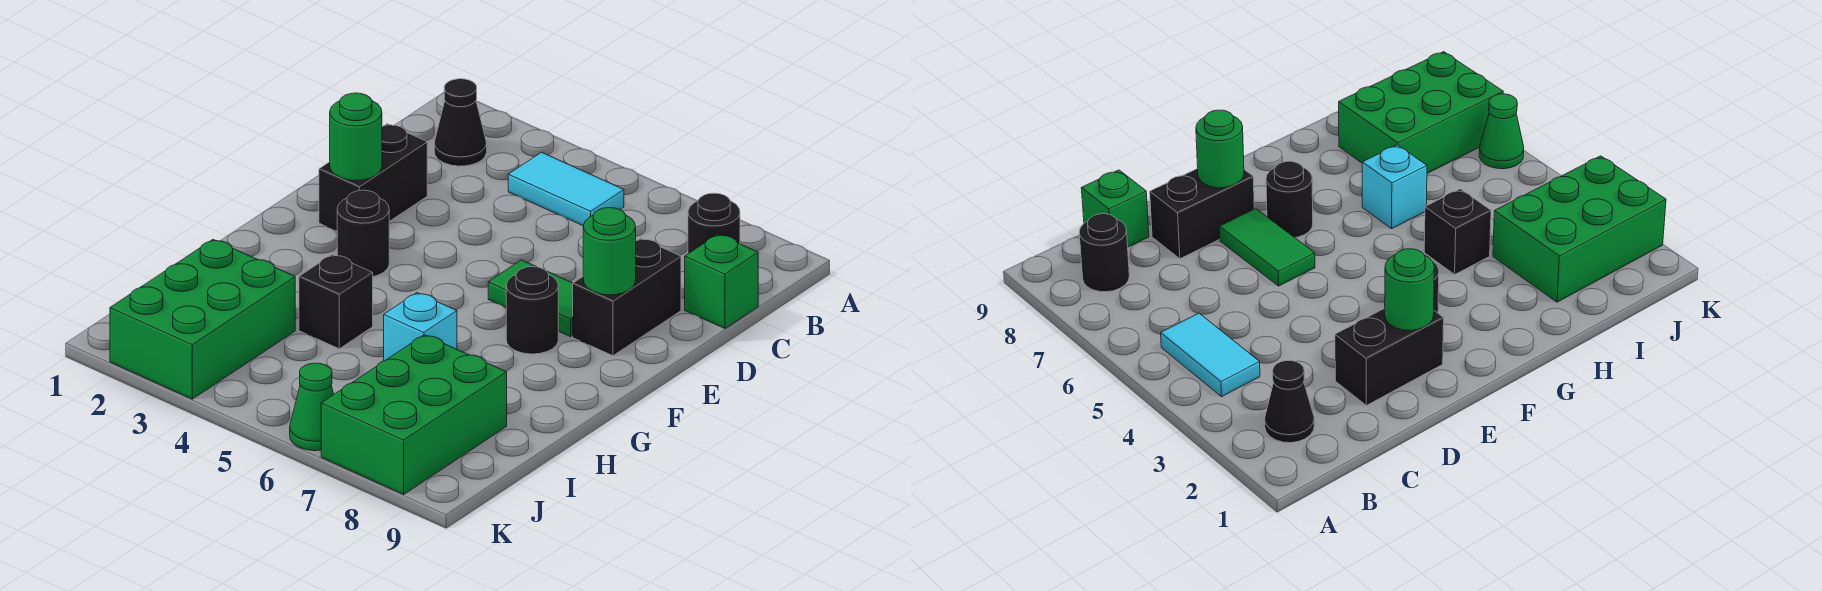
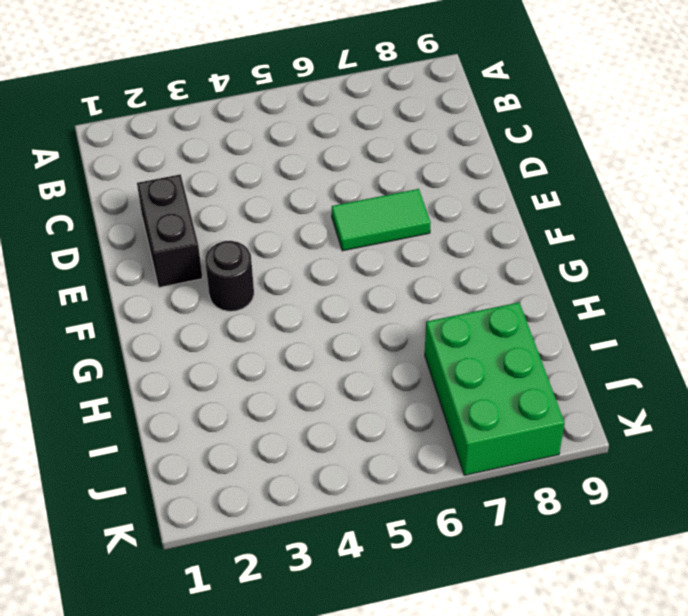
none -> black 1x1 cone [434,79,487,166]
none -> cyan 1x2 tile [508,152,624,226]
none -> black 1x1 round brick [688,193,740,254]

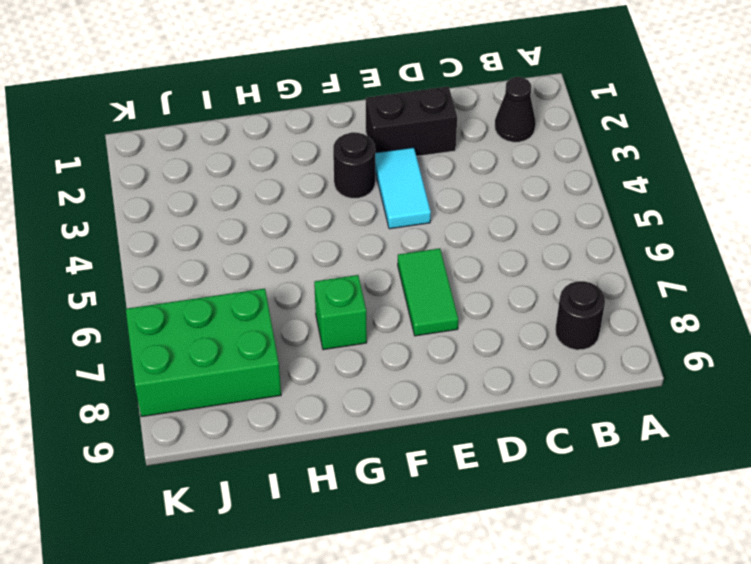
cyan 1x2 tile [375,147,431,229] -> cyan 1x2 tile moved to [508,152,624,226]
green 1x1 brick [314,275,367,350] -> green 1x1 brick moved to [685,234,758,328]
none -> black 1x2 brick [573,238,681,356]
none -> black 1x1 round brick [506,267,558,354]
none -> black 1x1 brick [299,254,373,349]

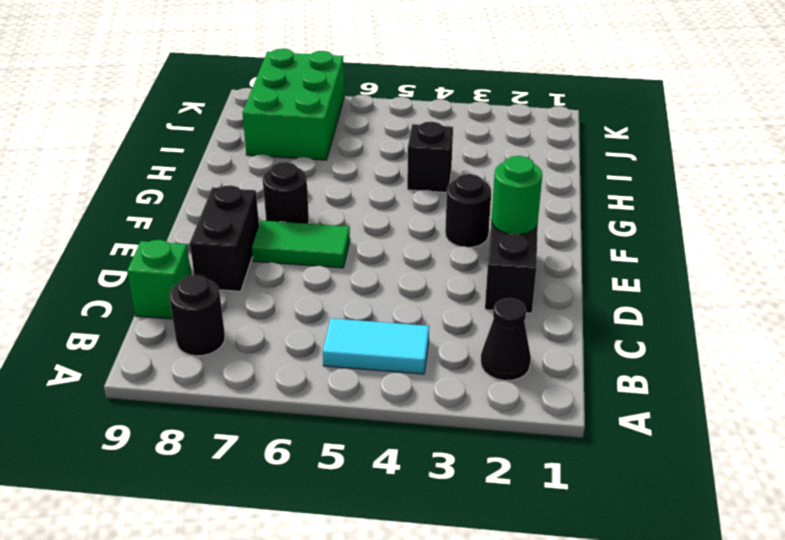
none -> cyan 1x1 brick [384,293,457,361]
none -> green 2x3 brick [110,240,295,399]
none -> green 1x1 cone [290,363,334,451]

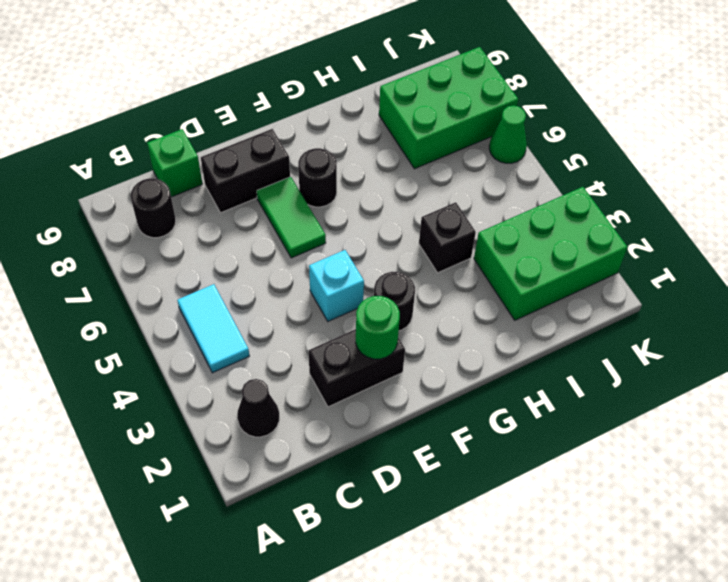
cyan 1x1 brick [309,250,364,321] -> cyan 1x1 brick moved to [384,293,457,361]
none -> green 1x1 round brick [583,208,636,295]

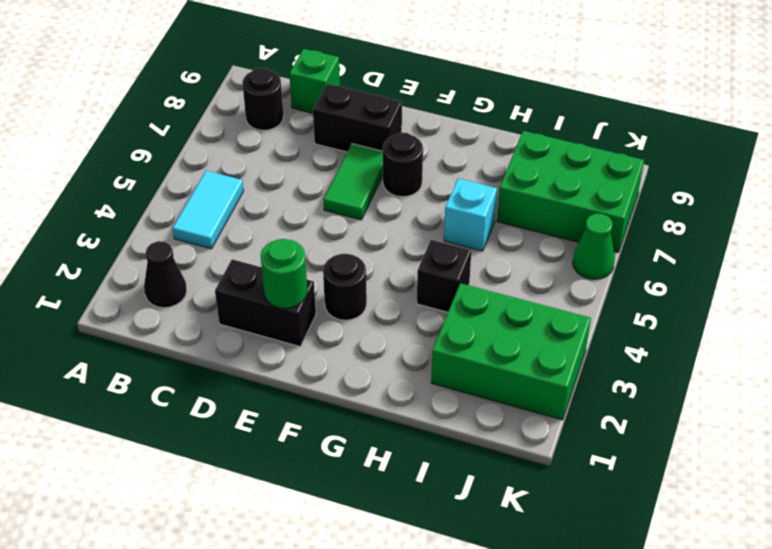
none -> green 1x1 round brick [583,208,636,295]

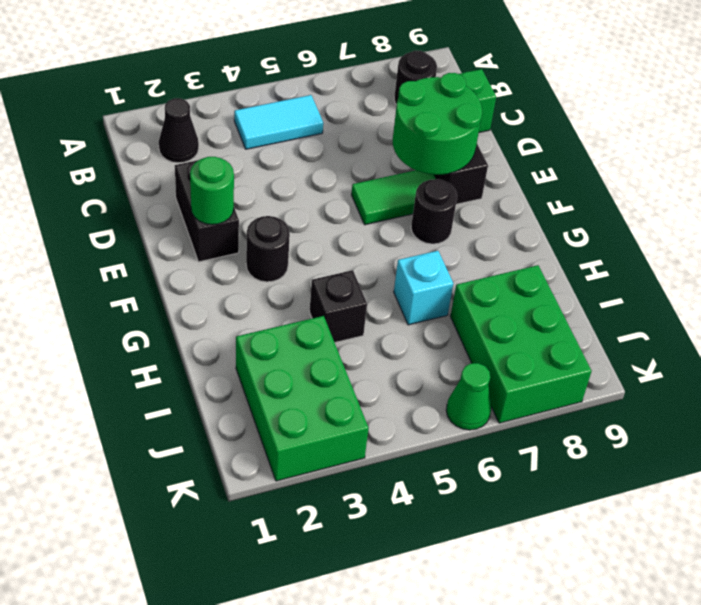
green 2x2 round brick [393,73,482,175] -> green 1x1 round brick [583,208,636,295]

